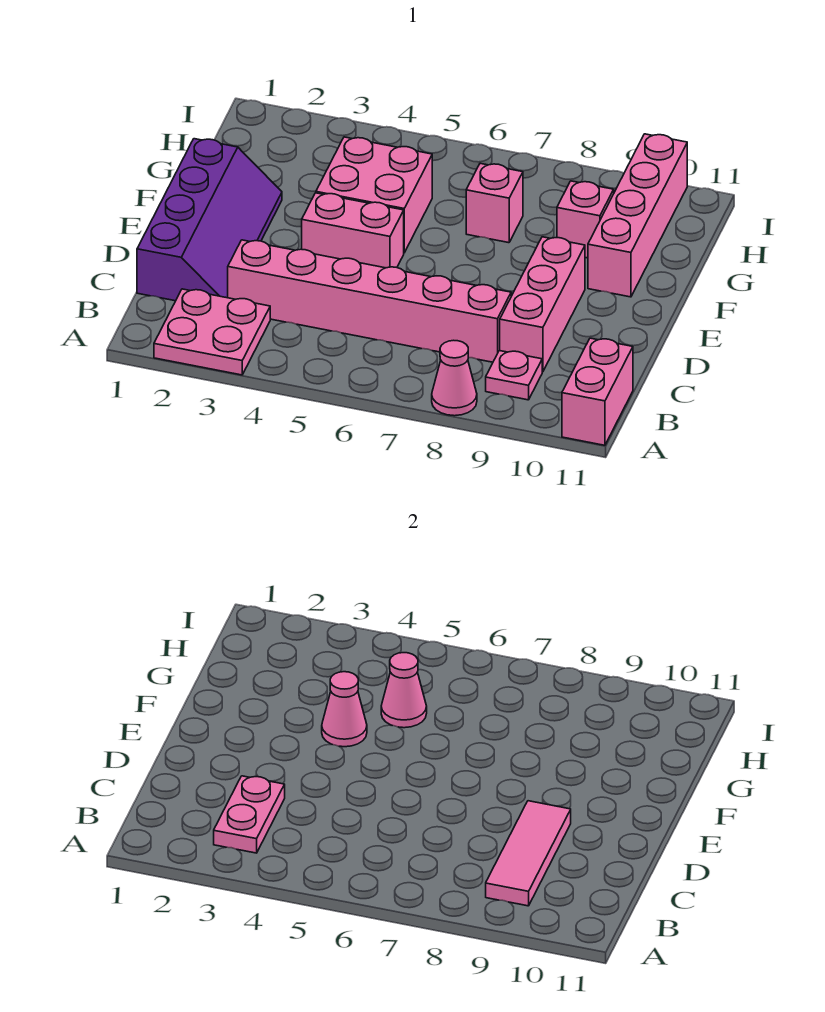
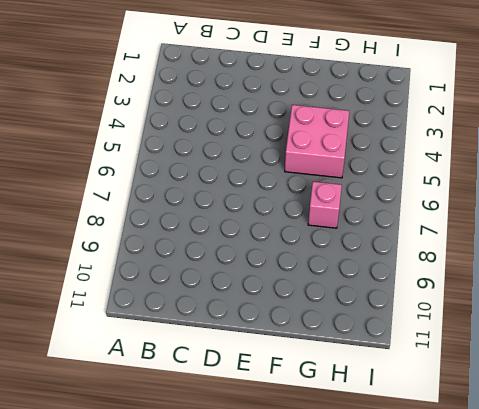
none -> pink 2x2 plate [154,289,270,375]
none -> pink 1x1 cone [432,340,477,416]
none -> pink 1x2 brick [562,338,633,445]

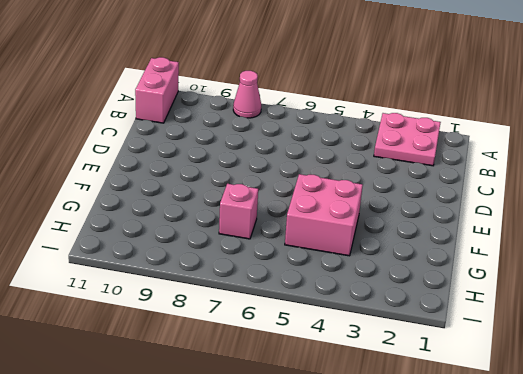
none -> pink 1x1 plate [486,351,542,400]
none -> purple 2x4 slope [137,139,282,301]
none -> pink 1x6 brick [228,240,511,362]

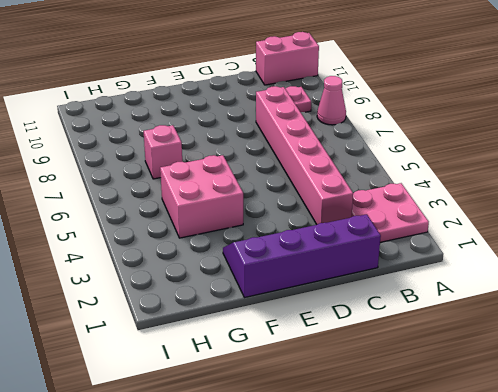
none -> pink 1x3 brick [500,237,585,372]
none -> pink 1x2 brick [302,193,404,268]
none -> pink 1x4 brick [588,134,687,297]

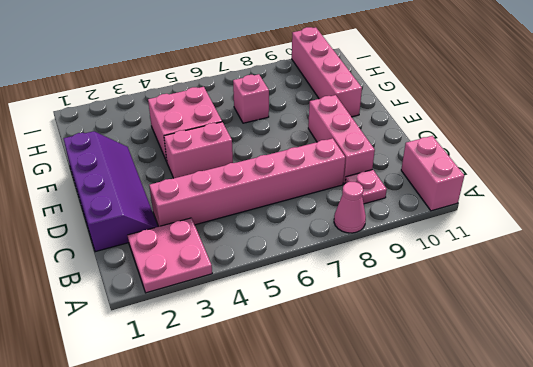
none -> pink 1x1 brick [557,181,614,258]
none -> pink 1x2 plate [214,776,285,853]
none -> pink 1x3 tile [486,801,571,906]

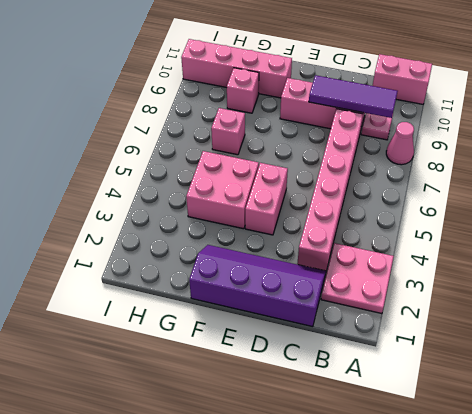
purple 1x3 tile [309,75,398,118] -> pink 1x3 tile [486,801,571,906]
none -> pink 1x2 plate [214,776,285,853]
none -> pink 1x1 cone [322,672,367,747]
none -> pink 1x1 cone [381,653,427,728]

